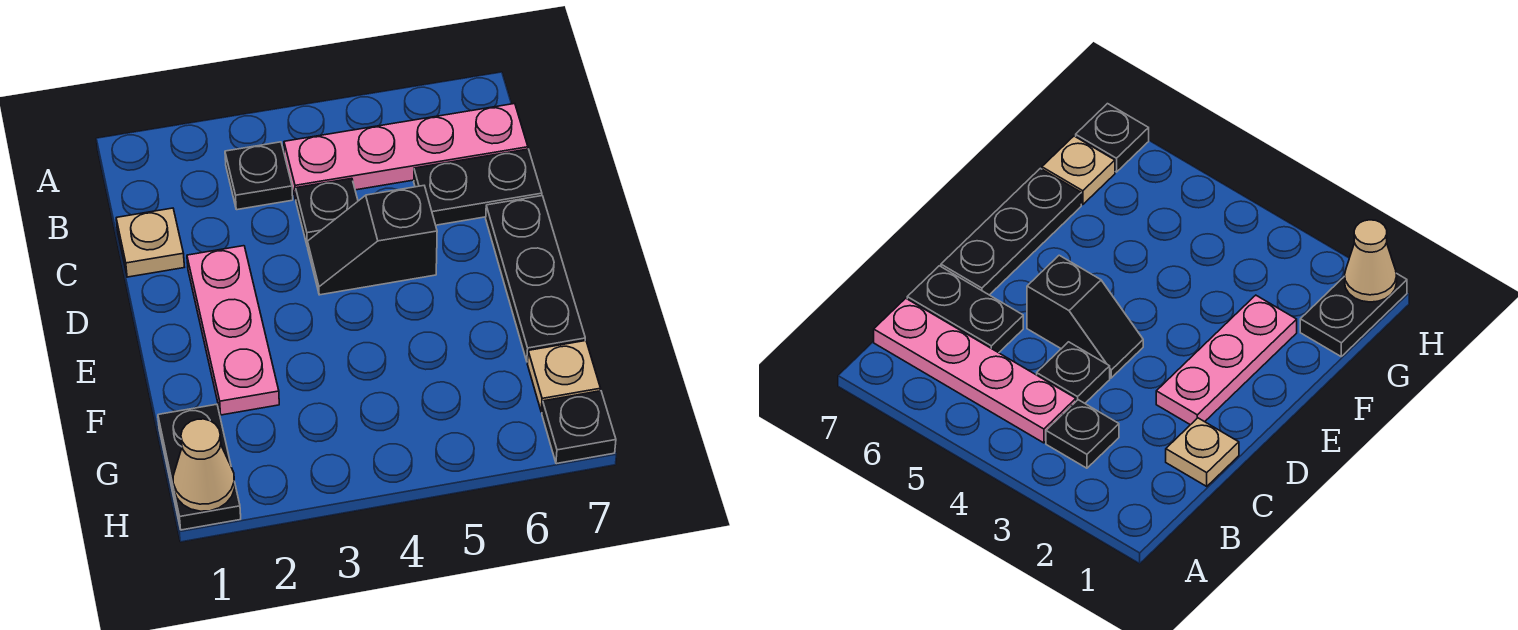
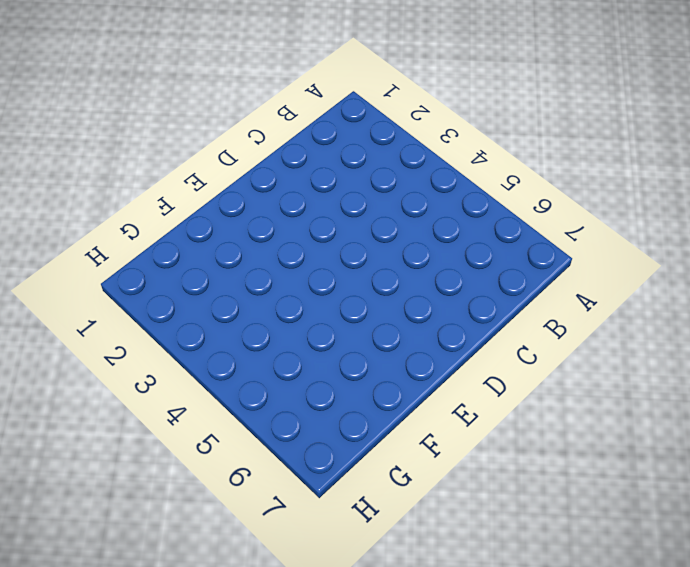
none -> black 1x1 plate [225,142,293,210]
none -> pink 1x4 plate [284,104,528,200]
none -> tan 1x1 plate [116,208,184,277]

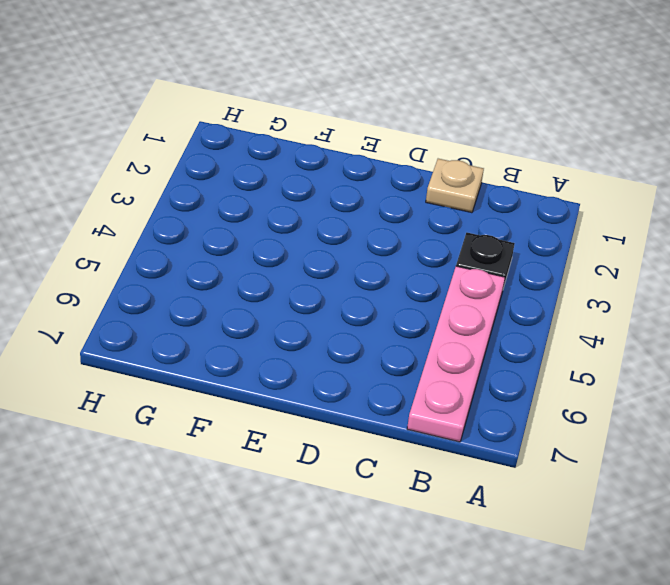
none -> black 1x1 plate [296,178,358,247]
none -> black 1x2 plate [414,149,542,225]
none -> pink 1x3 plate [187,246,279,415]

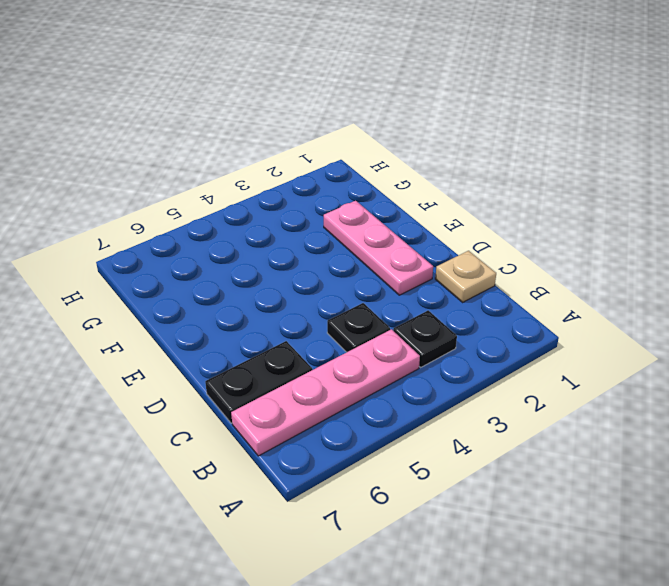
none -> black 1x2 slope [308,186,437,295]
none -> black 1x3 plate [486,196,585,362]
none -> black 1x2 plate [158,404,241,530]

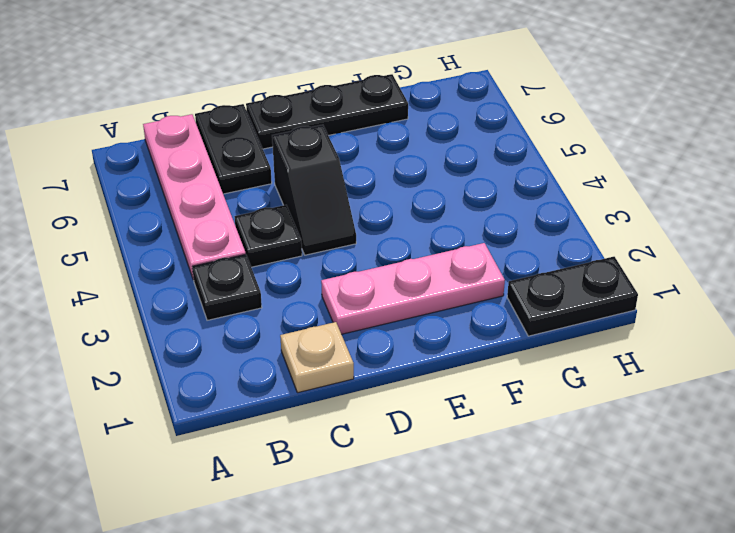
none -> tan 1x1 plate [527,341,601,412]
none -> black 1x1 plate [542,391,616,464]
none -> tan 1x1 cone [173,419,235,511]

